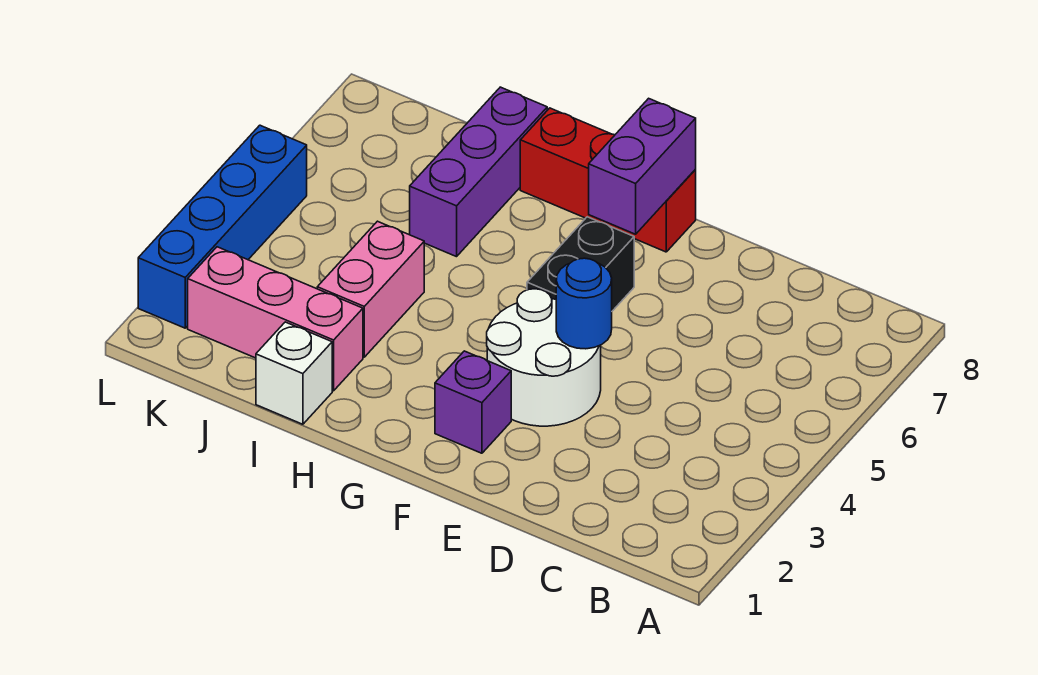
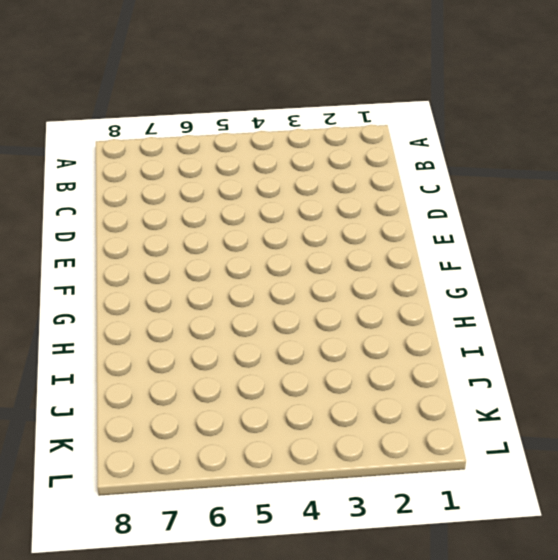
none -> white 2x2 round brick [487,289,601,426]
none -> purple 1x1 brick [435,351,511,453]

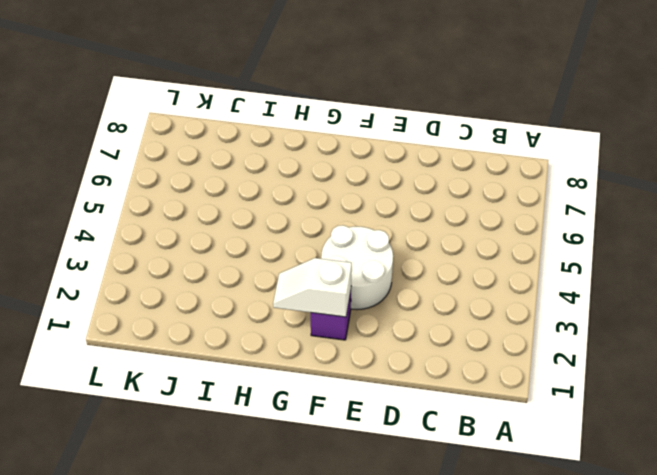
white 1x2 slope [273,258,352,317] -> none
none -> black 1x2 brick [527,217,634,311]
none -> red 1x3 brick [520,108,696,252]

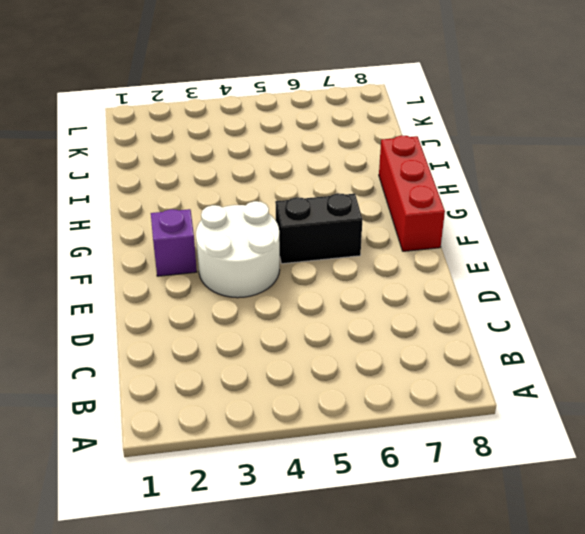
none -> white 1x1 brick [256,322,332,424]
none -> pink 1x3 brick [188,247,363,391]

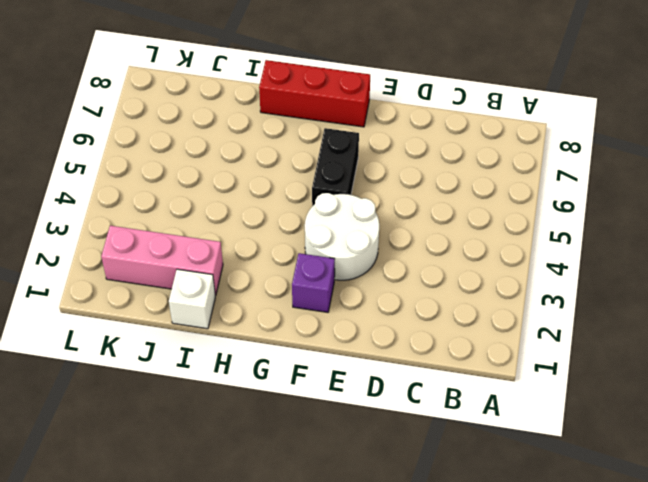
none -> pink 1x2 brick [317,221,424,357]
none -> purple 1x3 brick [410,87,547,257]

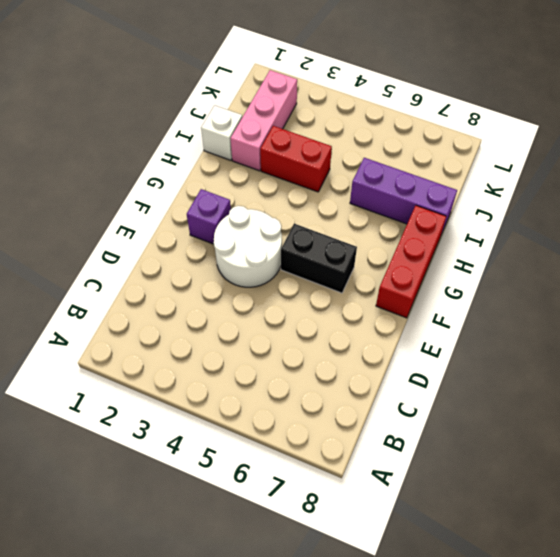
red 1x2 brick [260,126,332,192] -> pink 1x2 brick [317,221,424,357]
none -> blue 1x4 brick [138,125,307,328]
none -> blue 1x1 round brick [556,258,612,349]

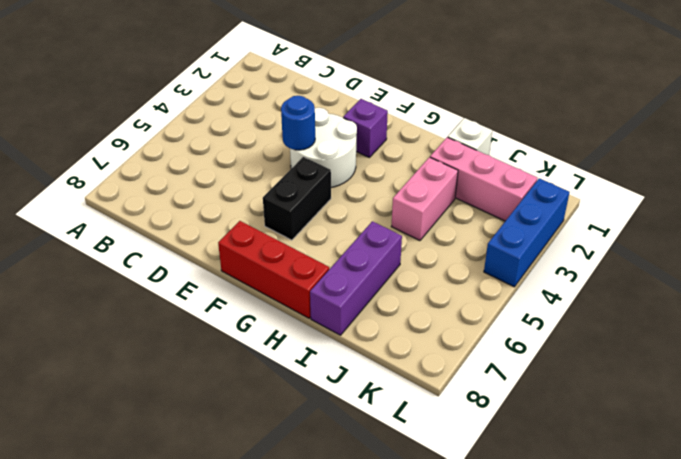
blue 1x3 brick [484,178,570,287] -> blue 1x4 brick [138,125,307,328]
none -> purple 1x2 brick [589,98,696,234]

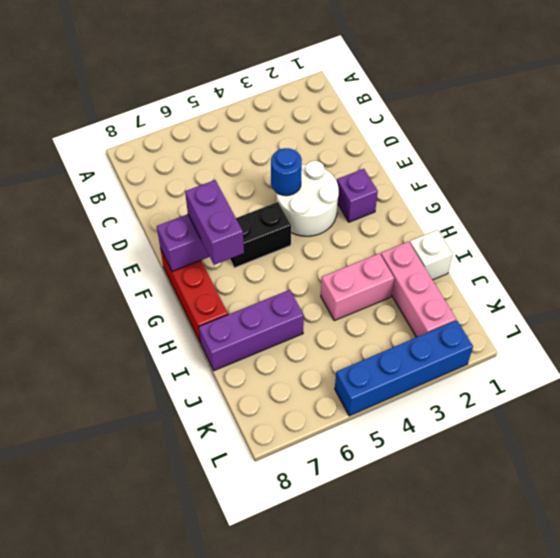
purple 1x2 brick [185,180,244,265] -> none

